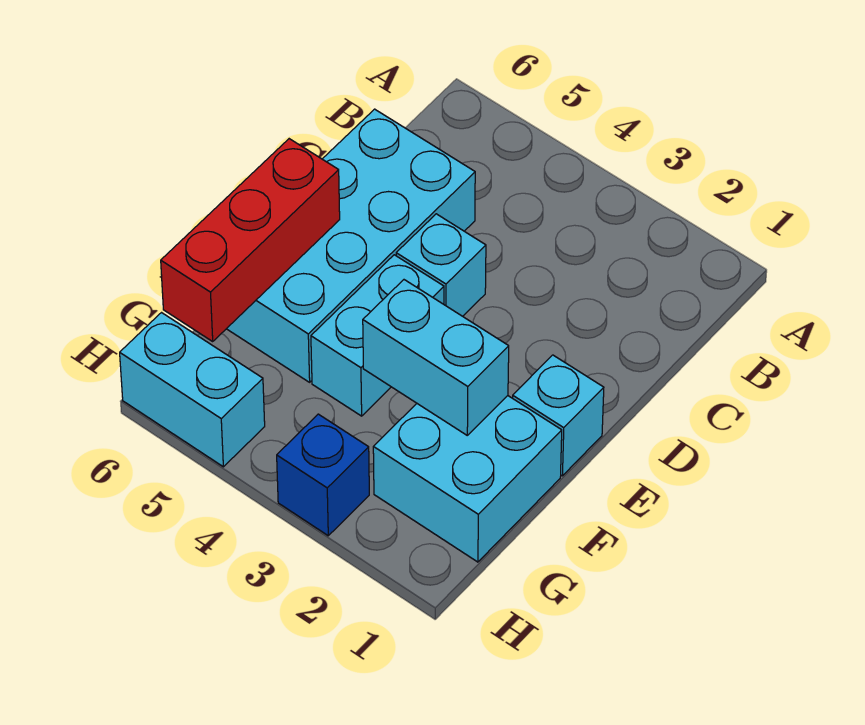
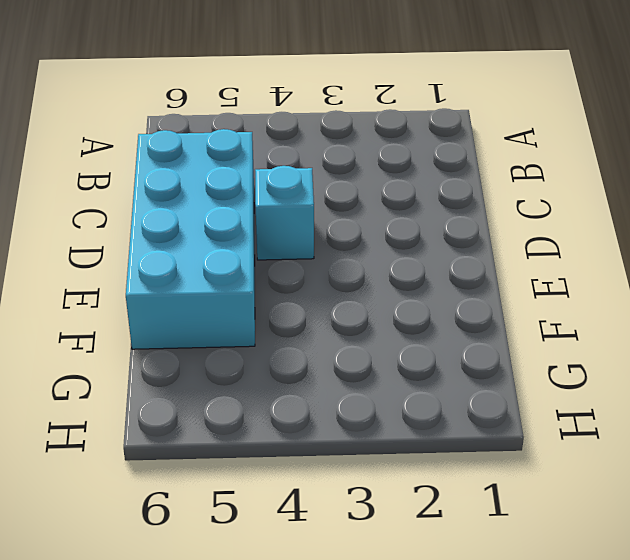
none -> cyan 1x1 brick [513,355,604,476]
none -> cyan 1x2 brick [311,255,444,416]

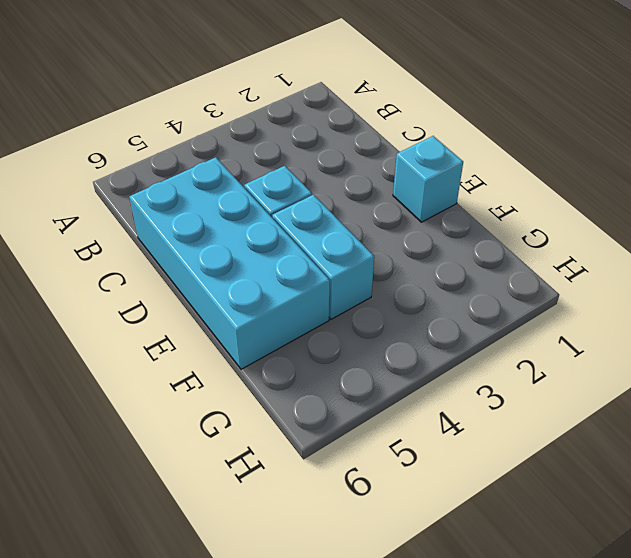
none -> cyan 2x2 brick [373,396,562,562]
none -> blue 1x1 brick [277,414,369,536]

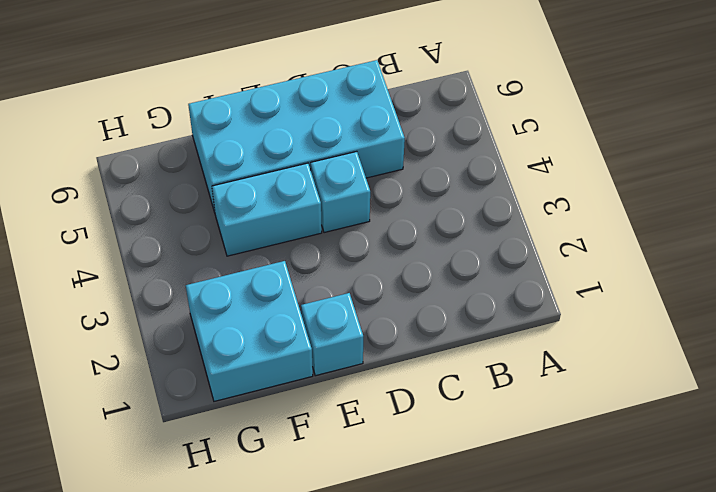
none -> blue 1x1 brick [277,414,369,536]
none -> cyan 1x2 brick [120,313,265,467]

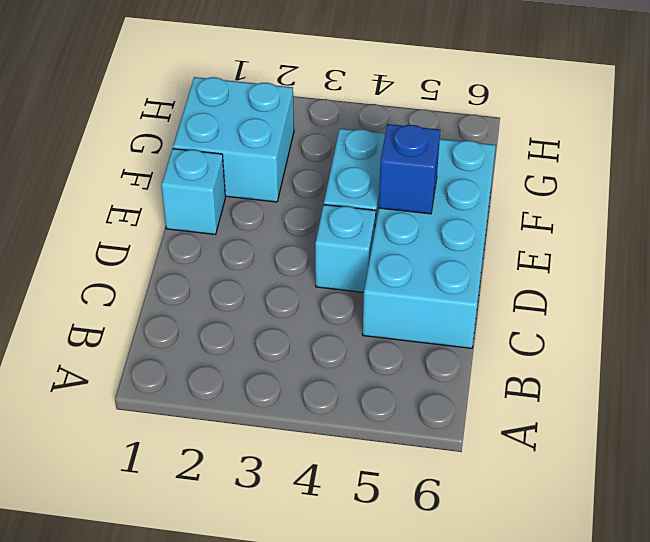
blue 1x1 brick [379,124,440,214] -> blue 1x1 brick moved to [277,414,369,536]
none -> cyan 1x2 brick [120,313,265,467]
none -> red 1x3 brick [161,139,340,341]

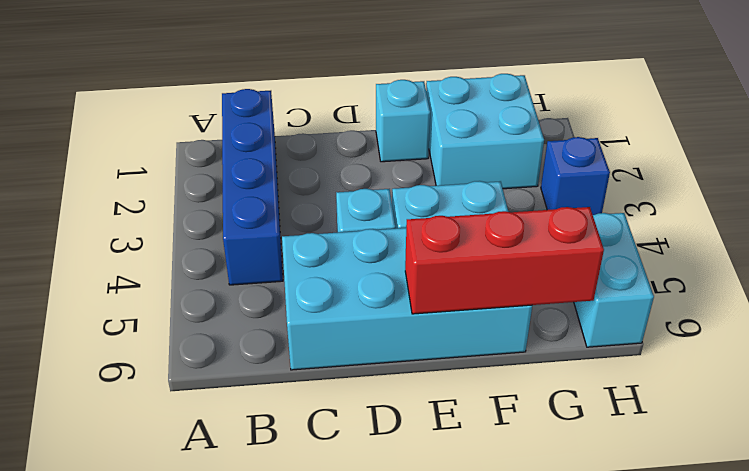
blue 1x4 brick [222,89,283,285] -> none
none -> cyan 1x2 brick [363,280,509,435]

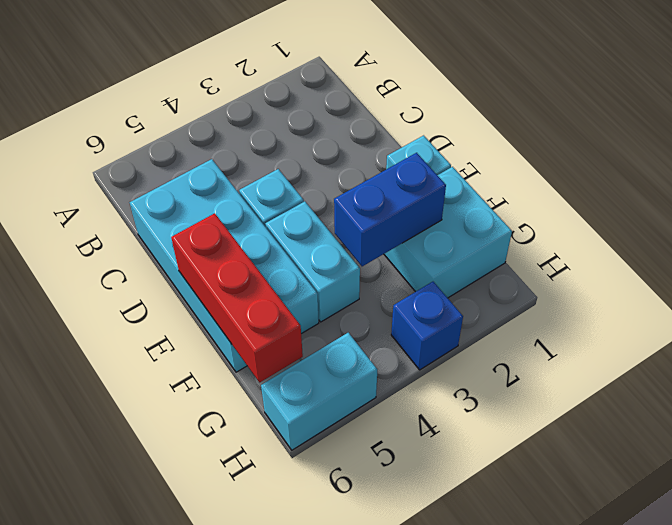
blue 1x2 brick [334,153,446,266] -> cyan 1x2 brick [363,280,509,435]

